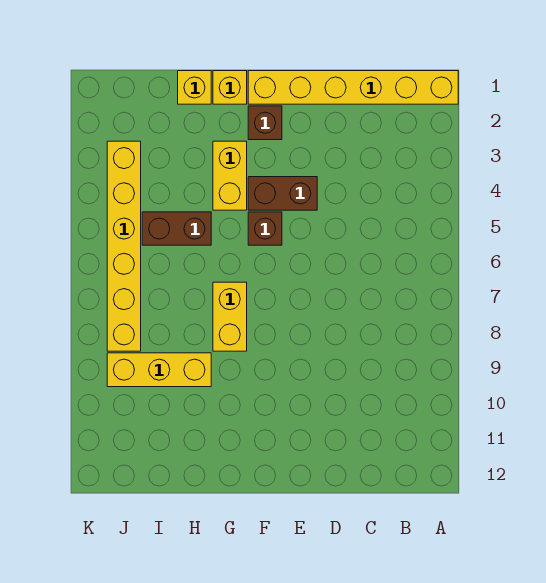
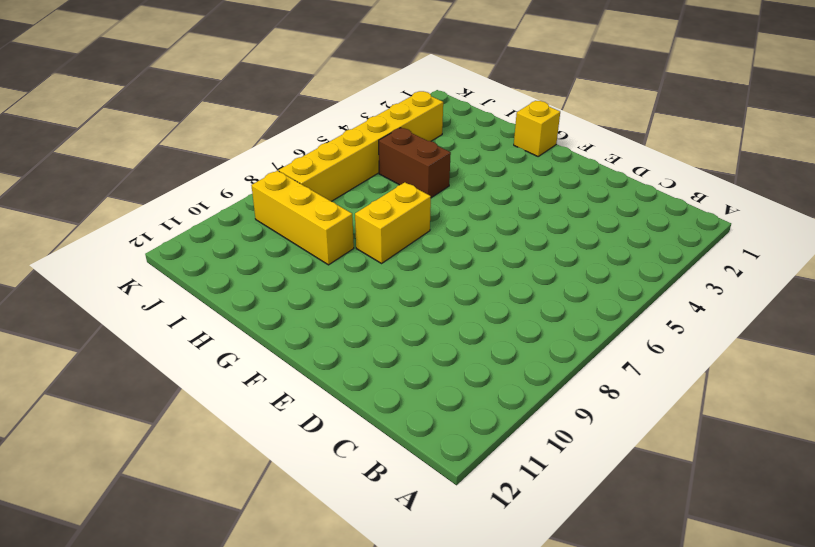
none -> yellow 1x6 brick [248,71,458,104]
none -> brown 1x2 brick [248,177,317,210]

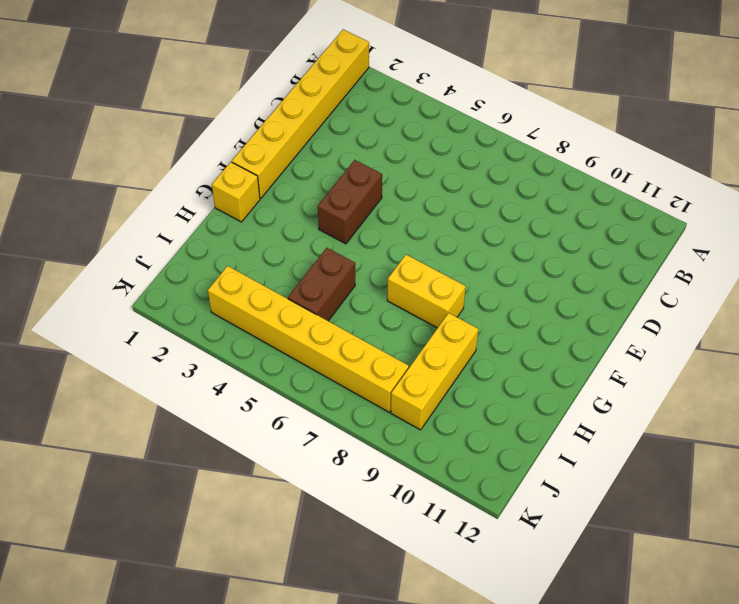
none -> brown 1x1 brick [248,106,282,140]
none -> brown 1x1 brick [248,212,282,245]

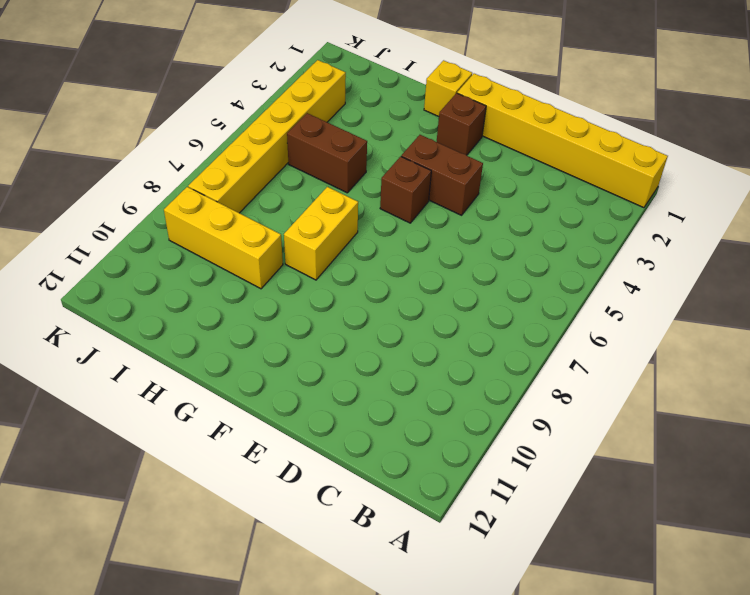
none -> yellow 1x2 brick [213,141,247,210]
none -> yellow 1x1 brick [178,71,211,104]

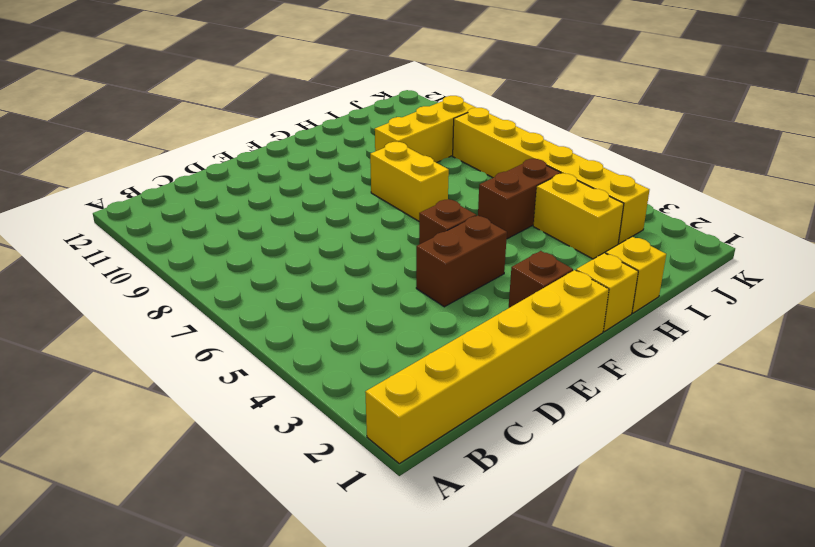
yellow 1x2 brick [533,173,624,259] -> yellow 1x2 brick moved to [213,141,247,210]

